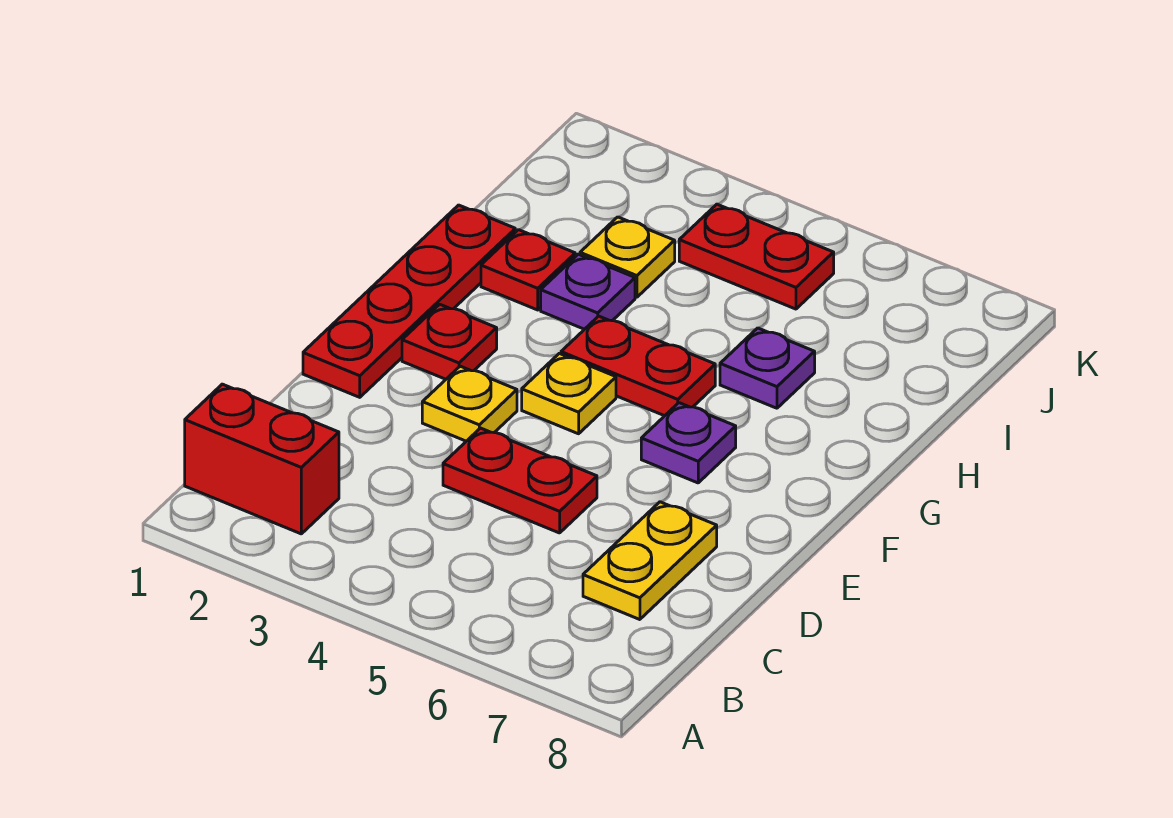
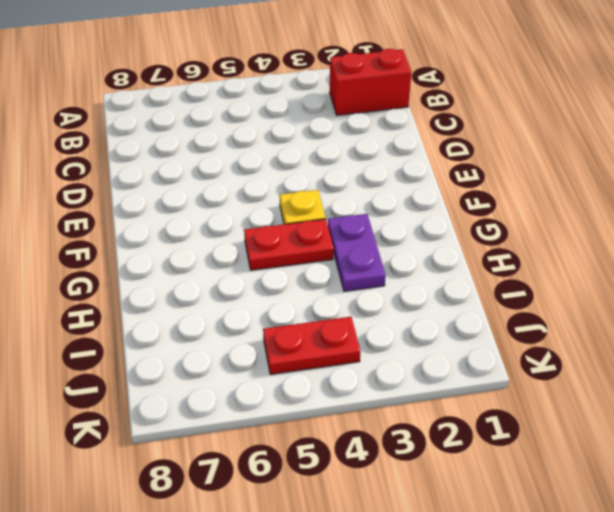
purple 1x2 plate [328,214,386,291] -> purple 1x1 plate [541,254,635,329]
none -> yellow 1x2 plate [583,502,717,620]
none -> red 1x2 plate [443,428,597,533]
none -> red 1x4 plate [303,205,515,397]

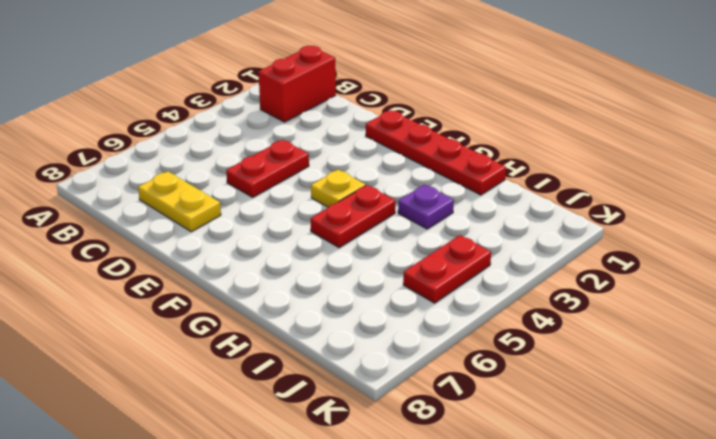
none -> yellow 1x1 plate [422,366,517,441]
none -> red 1x1 plate [402,304,497,379]
none -> purple 1x1 plate [641,403,736,483]

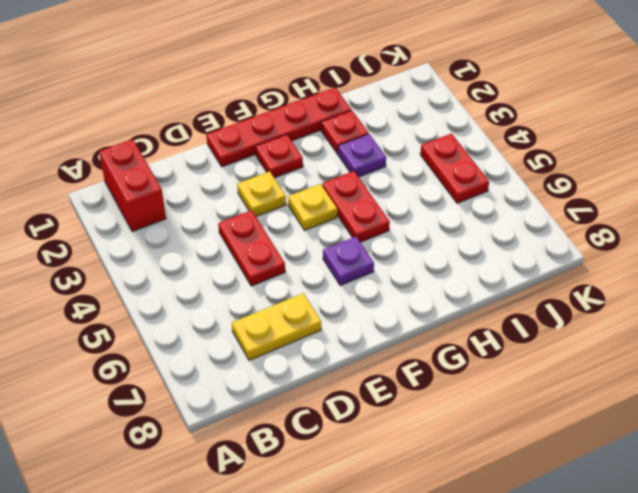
none -> purple 1x1 plate [720,328,815,408]
none -> yellow 1x1 plate [580,217,675,297]

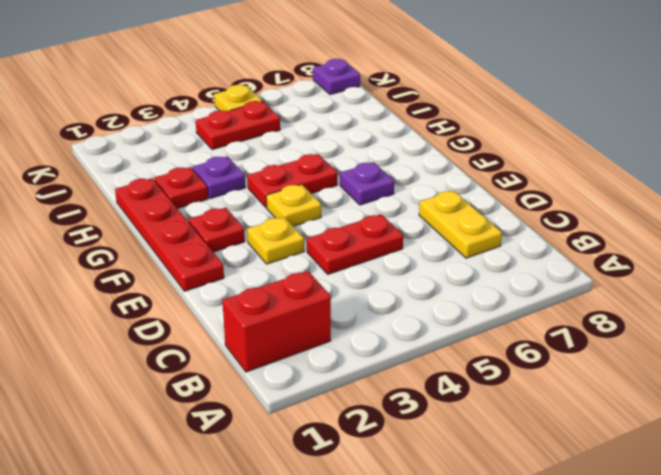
yellow 1x1 plate [214,85,262,111] -> yellow 1x1 plate moved to [580,217,675,297]
purple 1x1 plate [313,59,360,95] -> purple 1x1 plate moved to [720,328,815,408]

